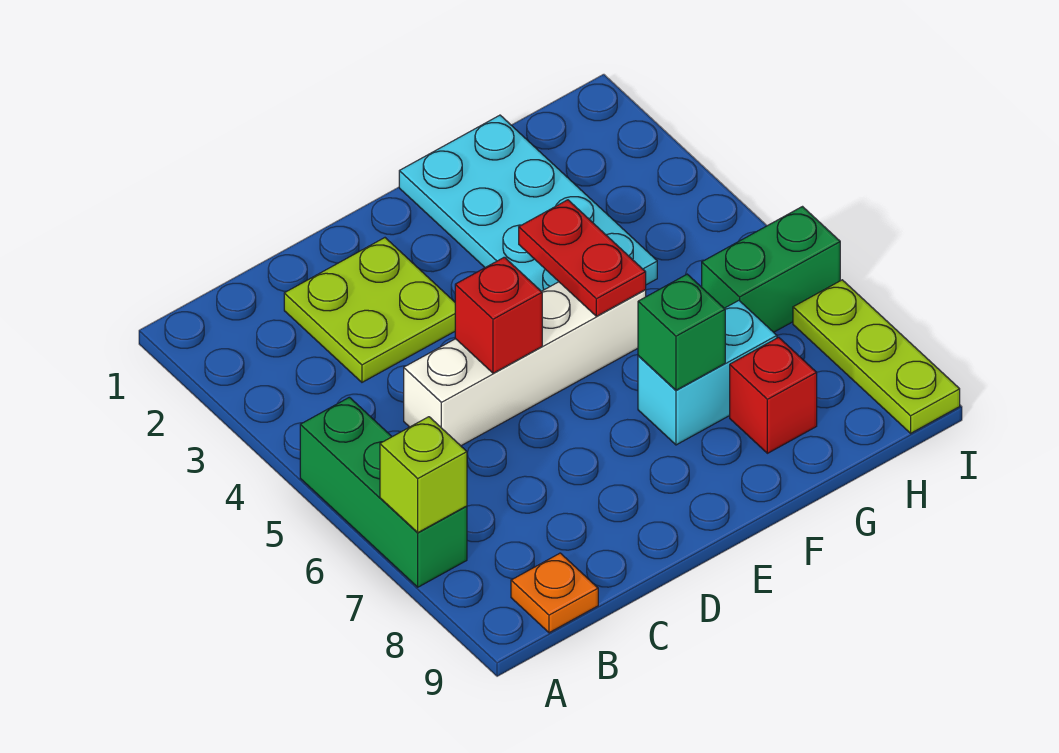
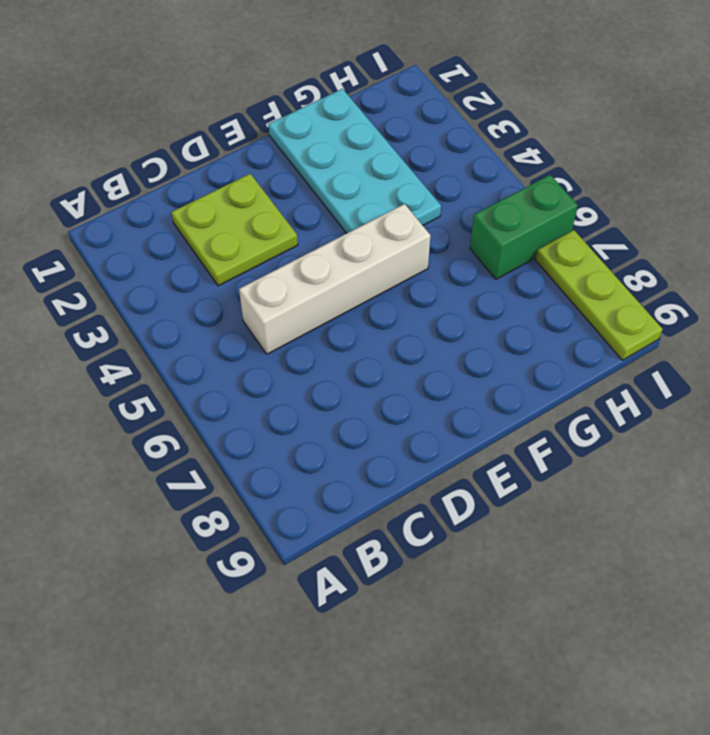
none -> green 1x3 brick [300,397,467,587]
none -> orange 1x1 plate [511,553,598,633]
none -> cyan 1x2 brick [638,301,777,445]

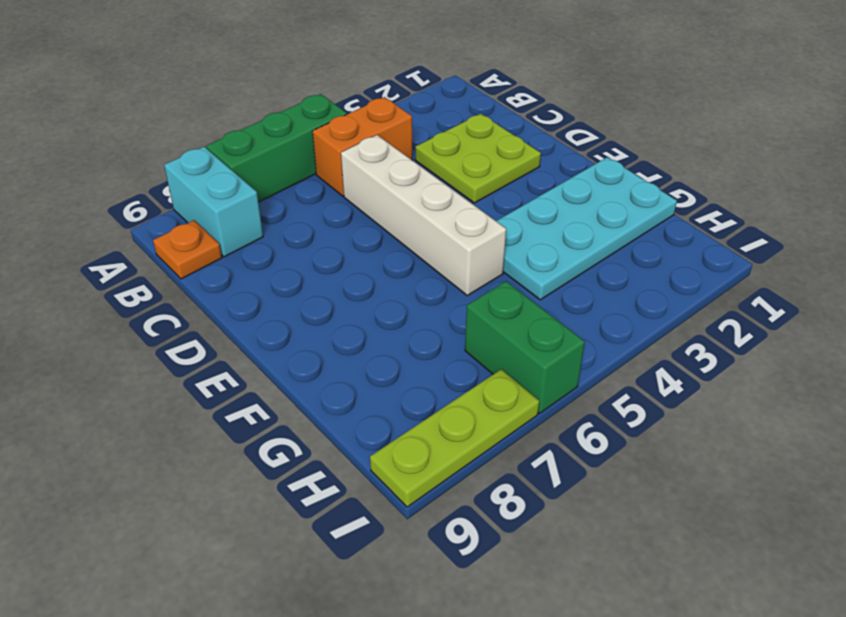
cyan 1x2 brick [164,147,263,257] -> cyan 1x2 brick moved to [638,301,777,445]
orange 1x2 brick [313,97,412,196] -> none
none -> red 1x1 brick [730,337,817,453]
none -> lime 1x1 brick [380,417,467,532]
none -> red 1x1 brick [455,257,542,373]

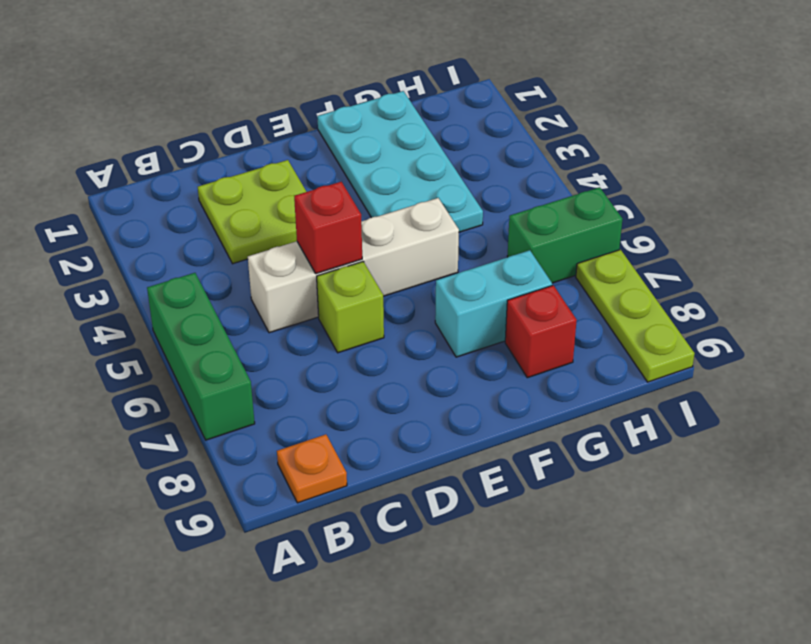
lime 1x1 brick [317,262,384,353] -> lime 1x1 brick moved to [380,417,467,532]
none -> red 1x2 plate [519,200,646,316]
none -> green 1x1 brick [638,274,725,390]

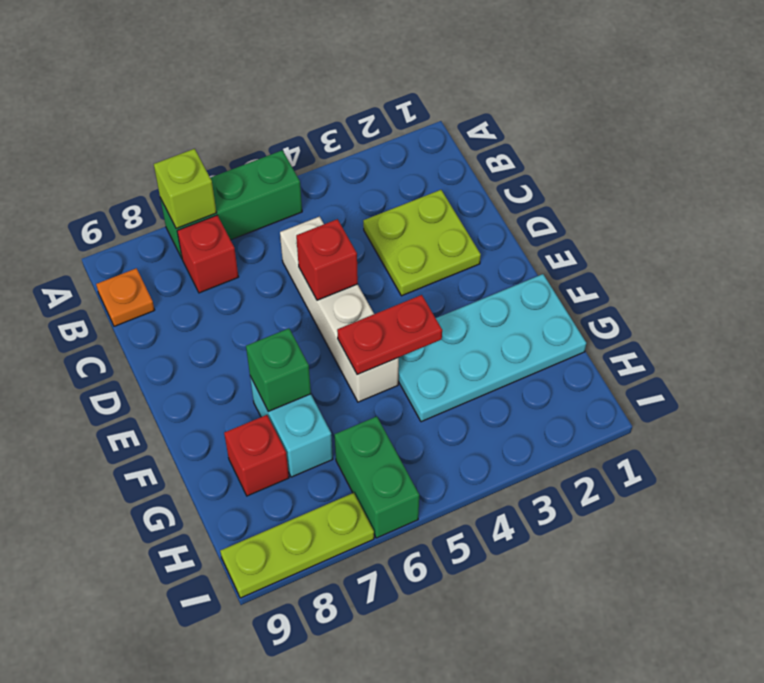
red 1x1 brick [177,215,238,293] -> none

